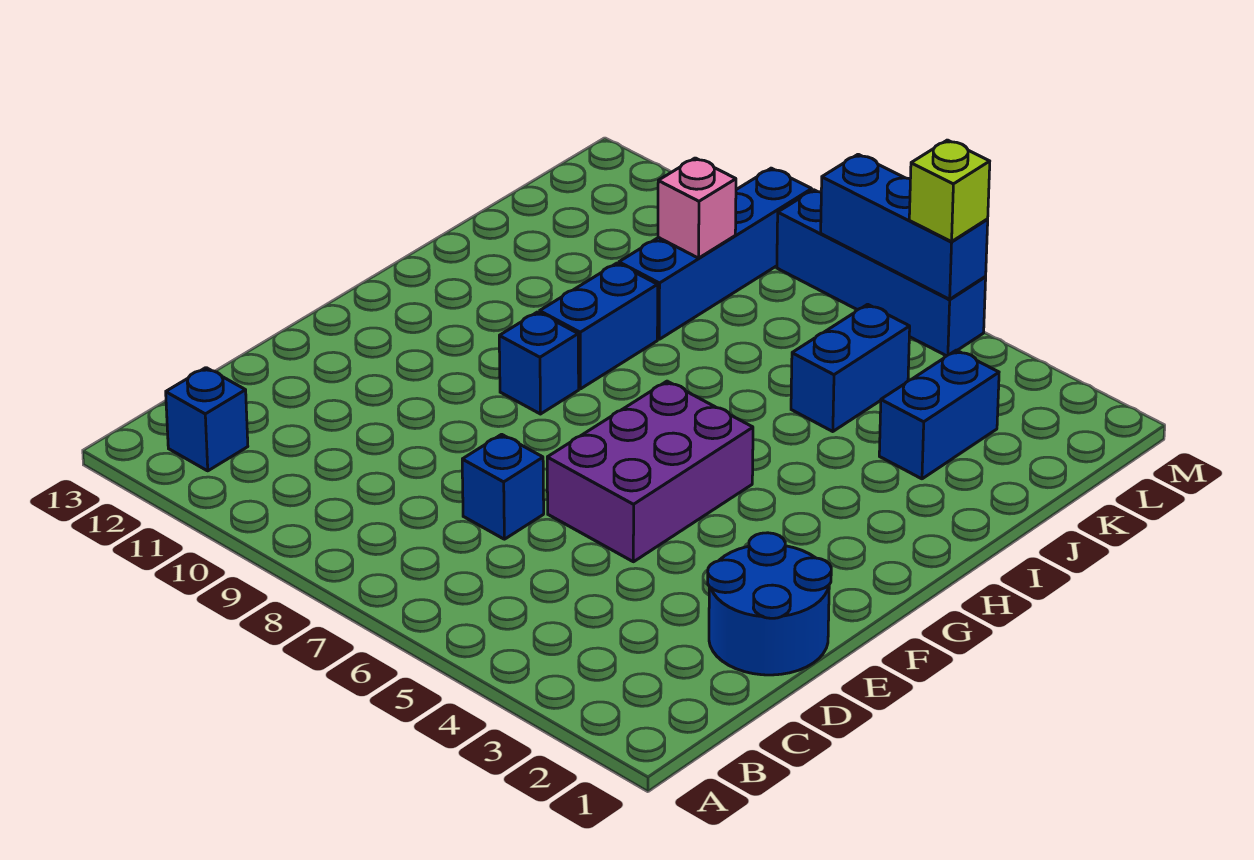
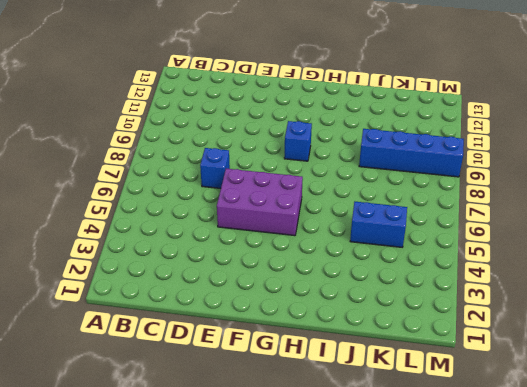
none -> blue 1x1 brick [166,368,248,471]
none -> blue 2x2 round brick [708,533,831,675]
none -> blue 1x2 brick [540,263,658,389]

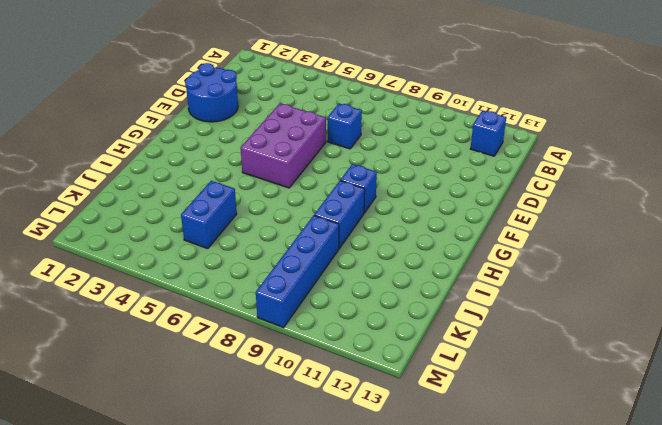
none -> blue 1x2 brick [879,350,999,479]
none -> blue 1x4 brick [777,190,986,356]
none -> pink 1x1 brick [658,158,736,258]

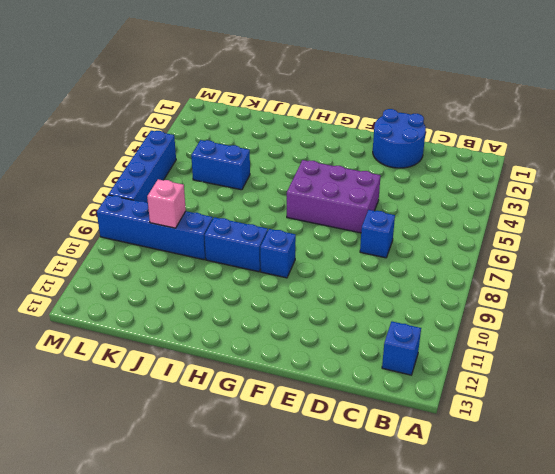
none -> blue 1x2 brick [879,350,999,479]
none -> blue 1x3 brick [821,154,988,299]
none -> lime 1x1 brick [909,140,990,242]

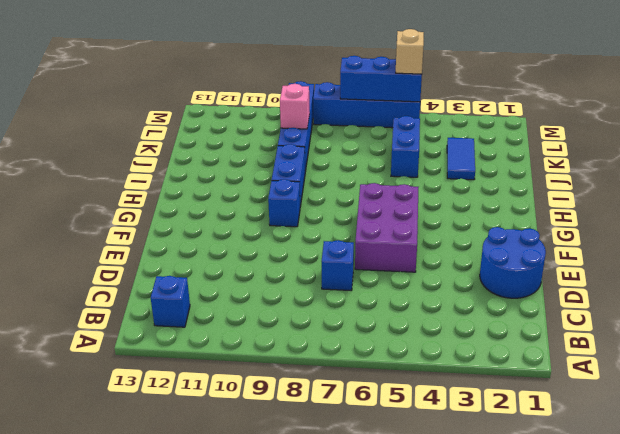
blue 1x2 tile [447,138,475,180] -> blue 1x2 brick [879,350,999,479]
tan 1x1 brick [396,29,424,74] -> lime 1x1 brick [909,140,990,242]

